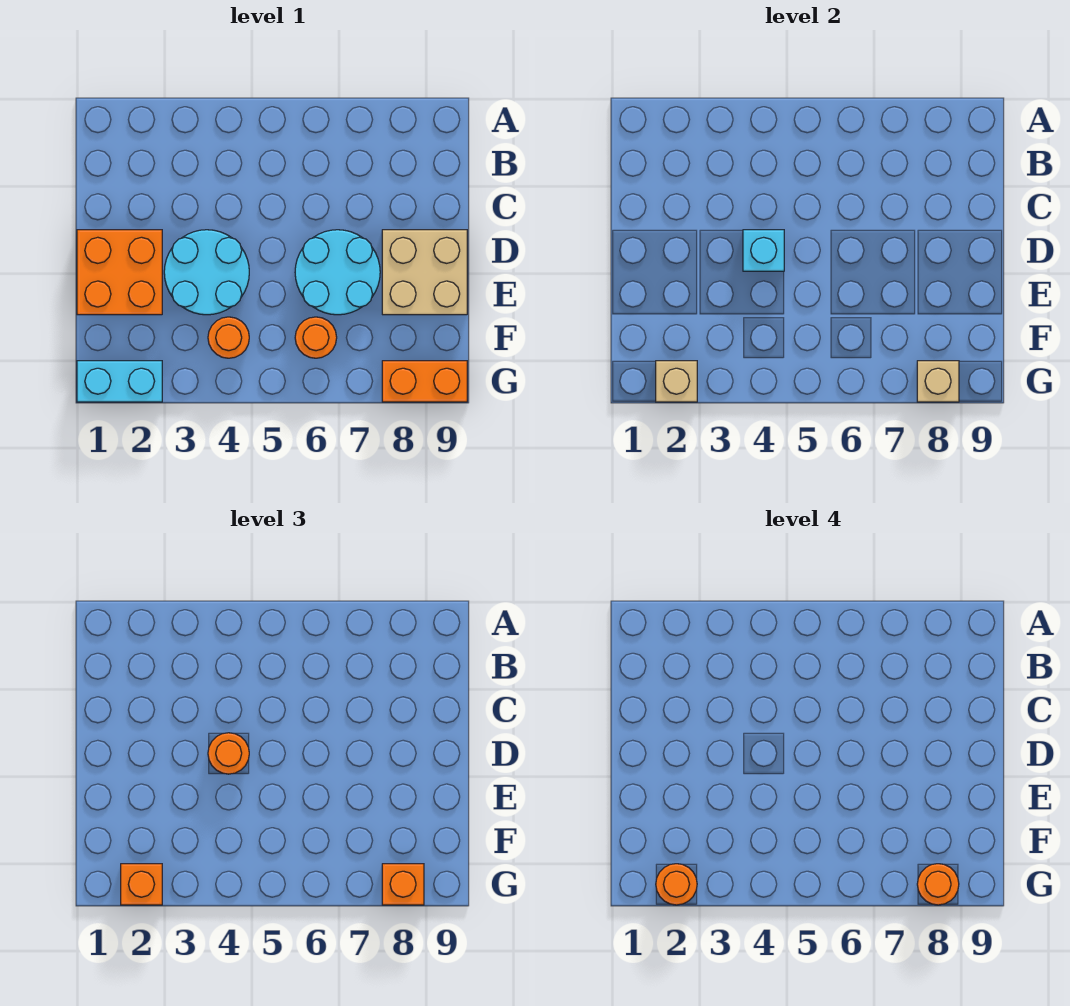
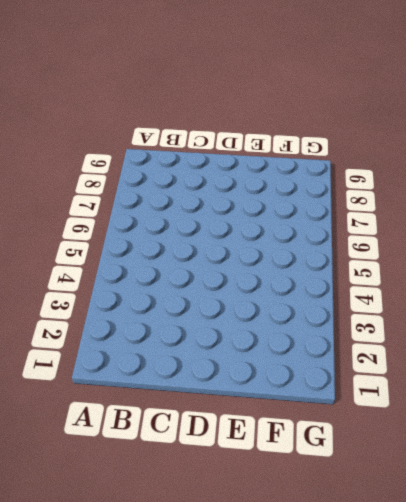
none -> orange 2x2 brick [77,230,162,315]
none -> cyan 2x2 round brick [164,230,249,315]
none -> cyan 2x2 round brick [295,230,380,315]

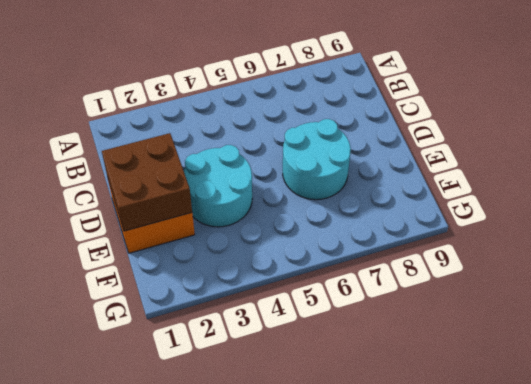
brown 2x2 brick [102,133,192,231] -> none
none -> tan 2x2 brick [382,230,467,315]
none -> orange 1x1 round brick [208,317,249,358]
none -> orange 1x1 round brick [295,317,337,358]

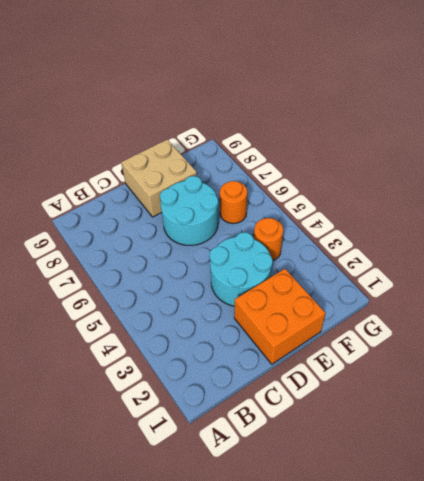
none -> cyan 1x2 brick [77,361,162,402]
none -> orange 1x2 brick [382,361,467,402]
none -> cyan 1x1 brick [743,230,784,271]

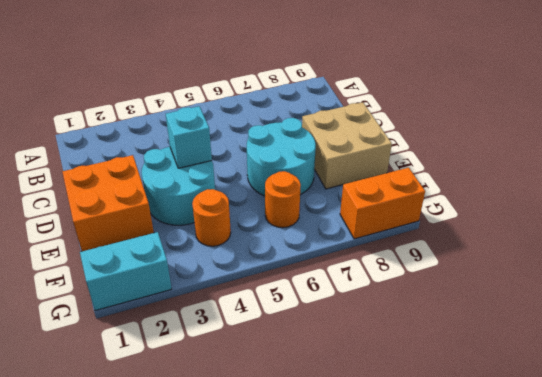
none -> tan 1x1 brick [656,361,697,402]
none -> tan 1x1 brick [917,361,959,402]
none -> orange 1x1 round brick [208,733,249,774]

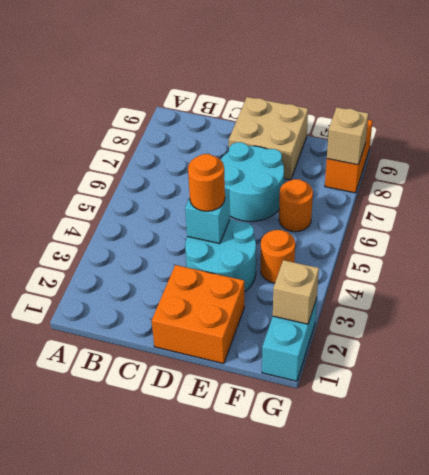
none -> orange 1x1 brick [121,864,162,905]
none -> orange 1x1 brick [382,864,424,905]
none -> orange 1x1 round brick [656,864,697,905]

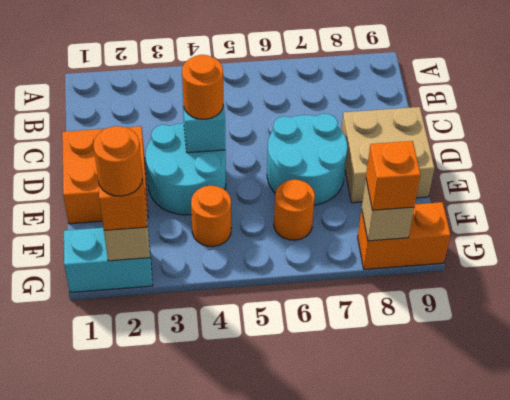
none -> orange 1x1 round brick [917,864,959,905]

